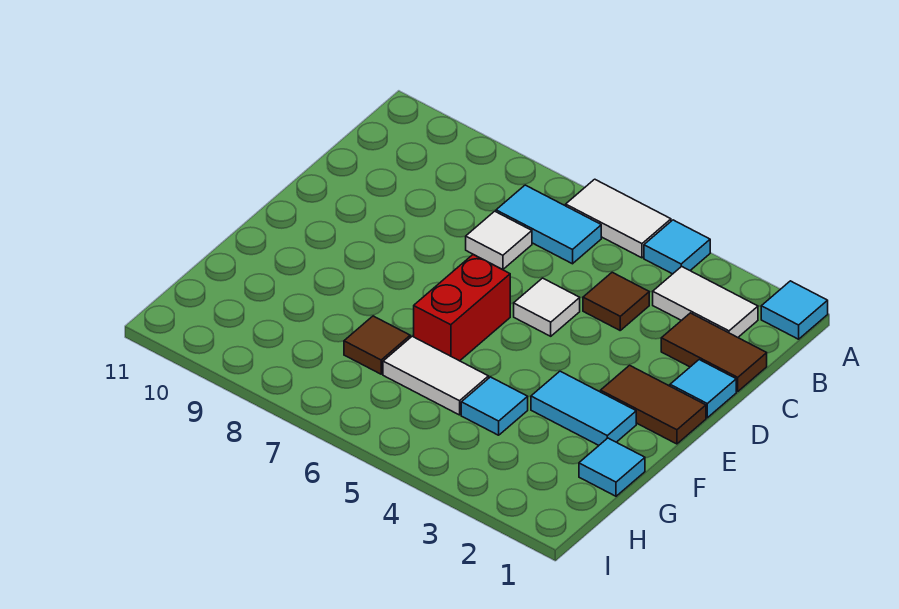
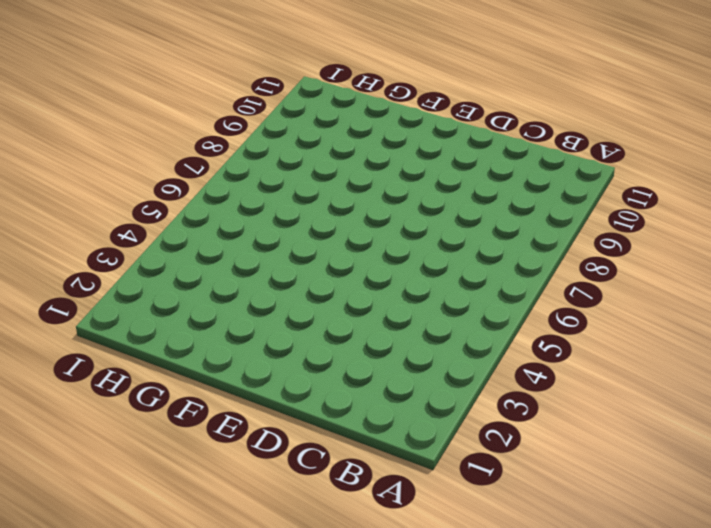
none -> cyan 1x1 tile [761,281,828,339]
none -> cyan 1x1 tile [644,220,710,274]
none -> white 1x2 tile [566,179,671,258]

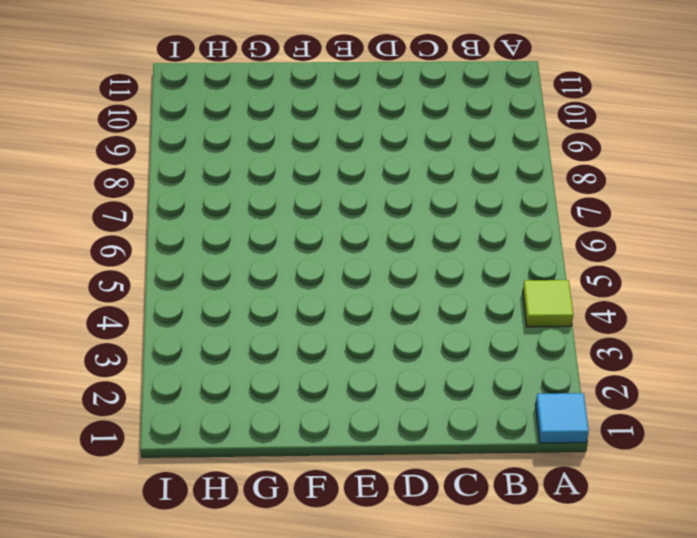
lime 1x1 tile [523,280,573,327] -> cyan 1x1 tile [644,220,710,274]
none -> white 1x2 tile [566,179,671,258]
none -> white 1x2 tile [653,266,758,337]
none -> cyan 1x2 tile [496,185,601,264]

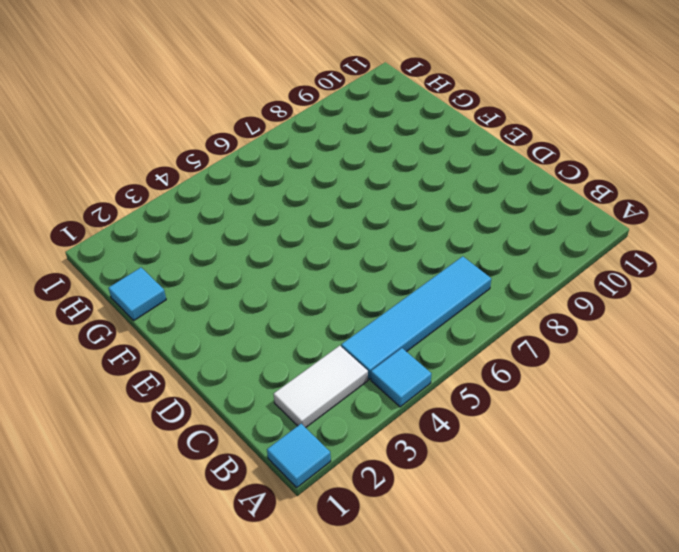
cyan 1x4 tile [341,256,491,379] -> cyan 1x2 tile [496,185,601,264]
none -> white 1x2 tile [566,179,671,258]
none -> brown 1x2 tile [661,313,767,391]
none -> brown 1x1 tile [583,272,649,330]

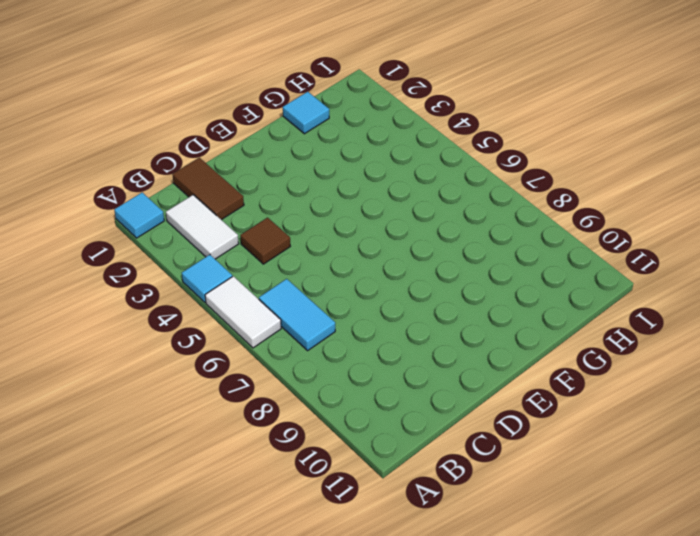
none -> white 1x1 tile [466,211,532,270]
none -> cyan 1x1 tile [670,360,736,418]
none -> white 1x1 tile [514,278,580,336]

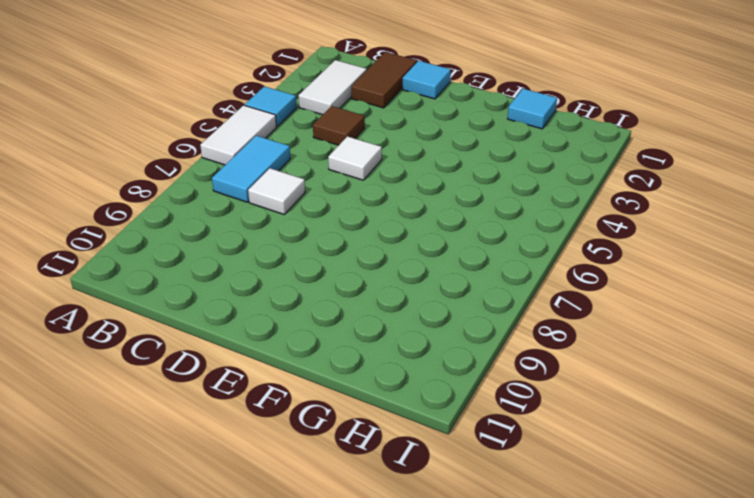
none -> cyan 1x1 tile [761,281,828,339]
none -> brown 1x2 tile [601,365,706,444]
none -> red 1x2 brick [414,255,510,361]

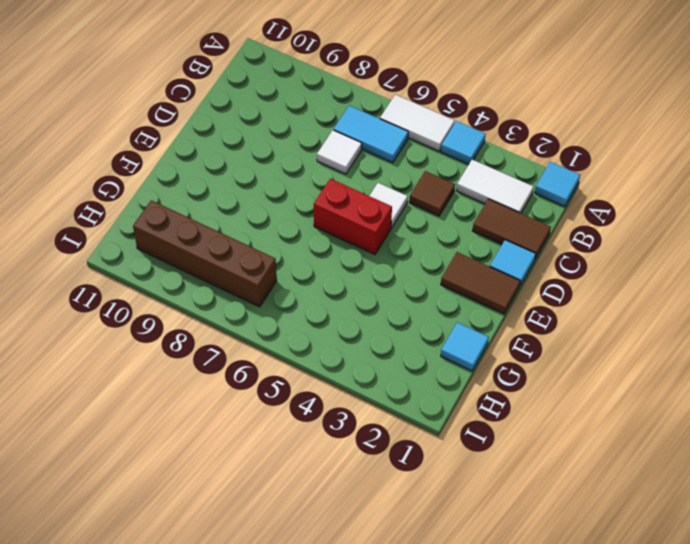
red 1x2 brick [314,179,392,254] -> red 1x2 brick turned to [414,255,510,361]
brown 1x4 brick [133,200,277,307] -> none
none -> cyan 1x2 tile [531,371,636,445]
none -> cyan 1x1 tile [461,377,528,435]
none -> white 1x2 tile [383,336,489,415]

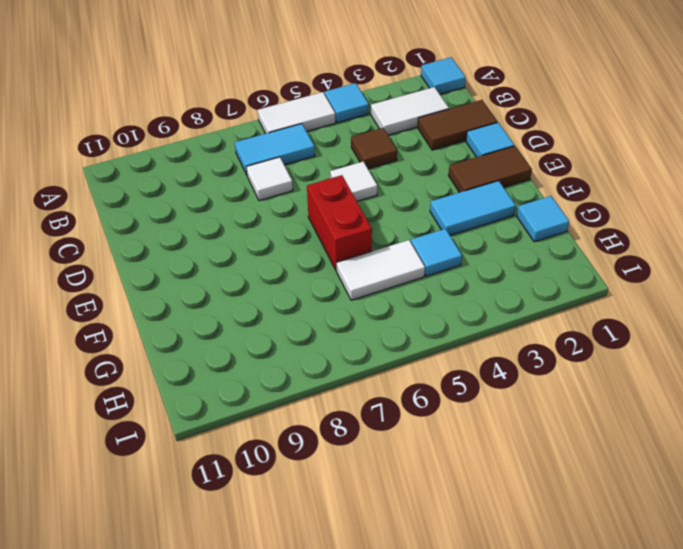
none -> brown 1x1 tile [344,316,410,374]

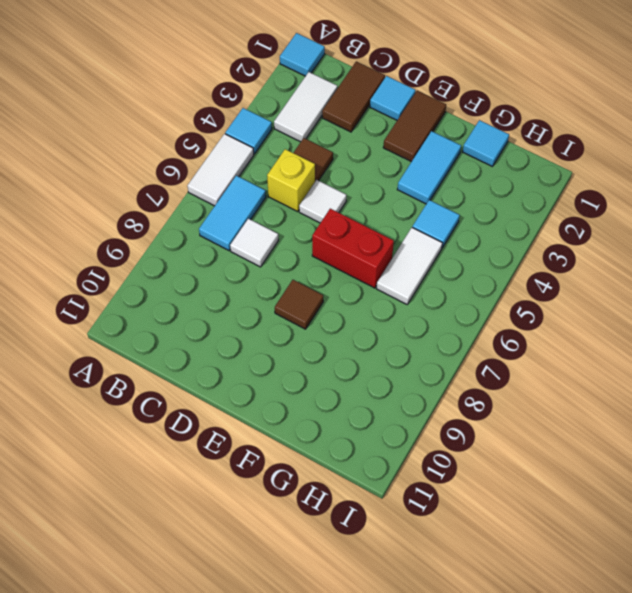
yellow 1x1 brick [267,149,315,212] -> none
brown 1x1 tile [275,280,323,329] -> brown 1x1 tile moved to [344,316,410,374]

